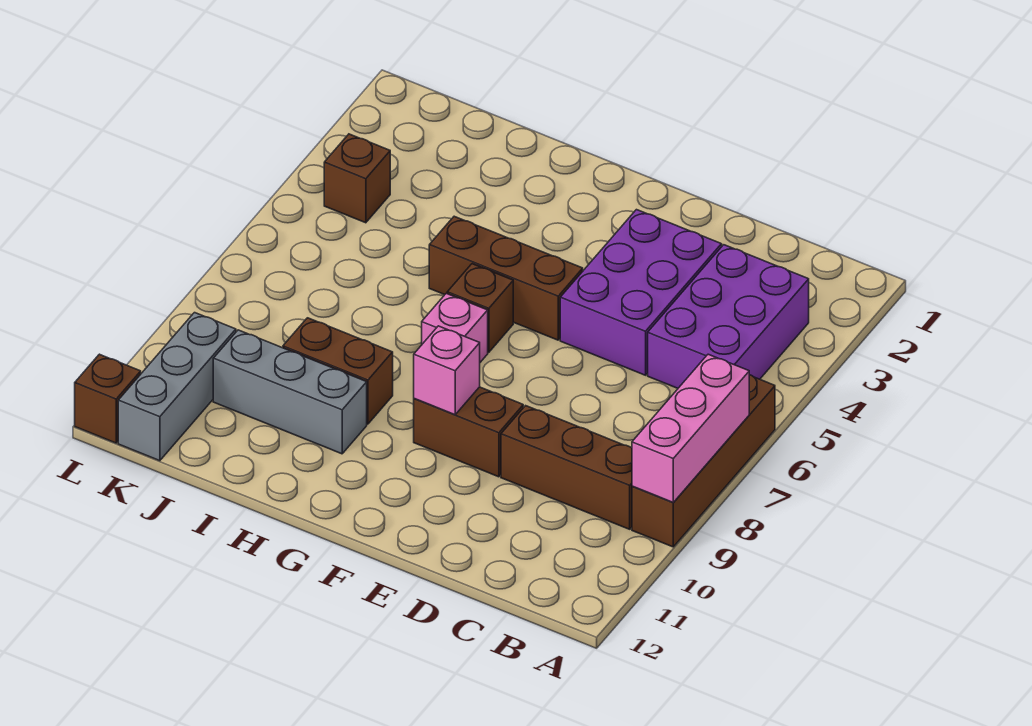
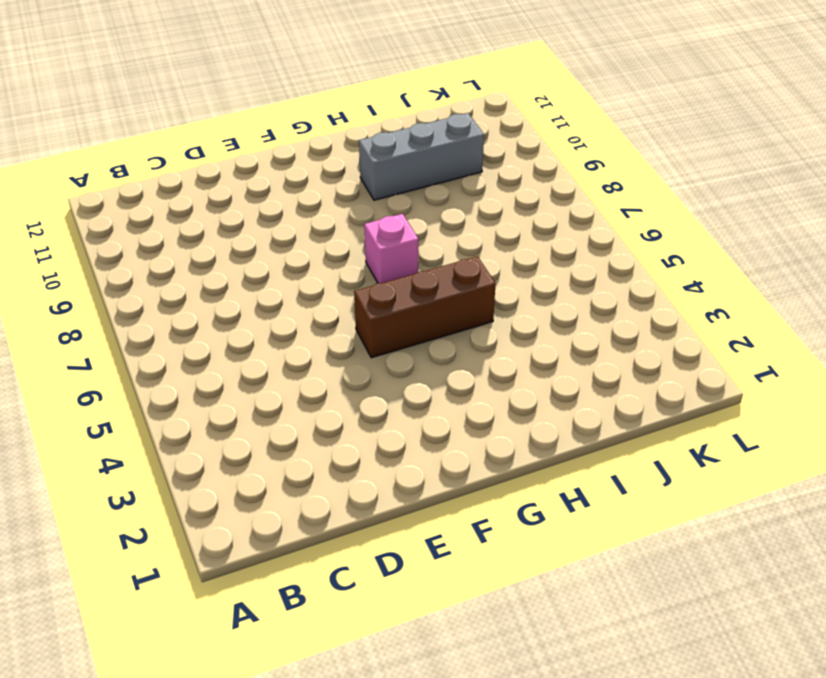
none -> brown 1x4 brick [632,375,775,547]
none -> purple 2x3 brick [648,245,809,388]
none -> brown 1x3 brick [501,406,632,529]

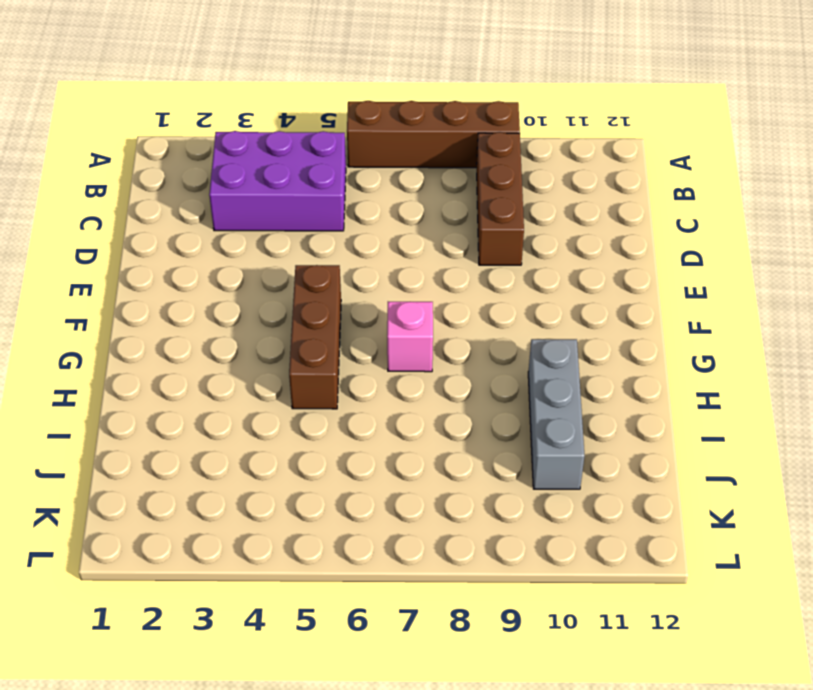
none -> purple 2x3 brick [560,210,722,375]
none -> brown 1x2 brick [414,387,523,477]
none -> brown 1x1 brick [447,264,513,352]

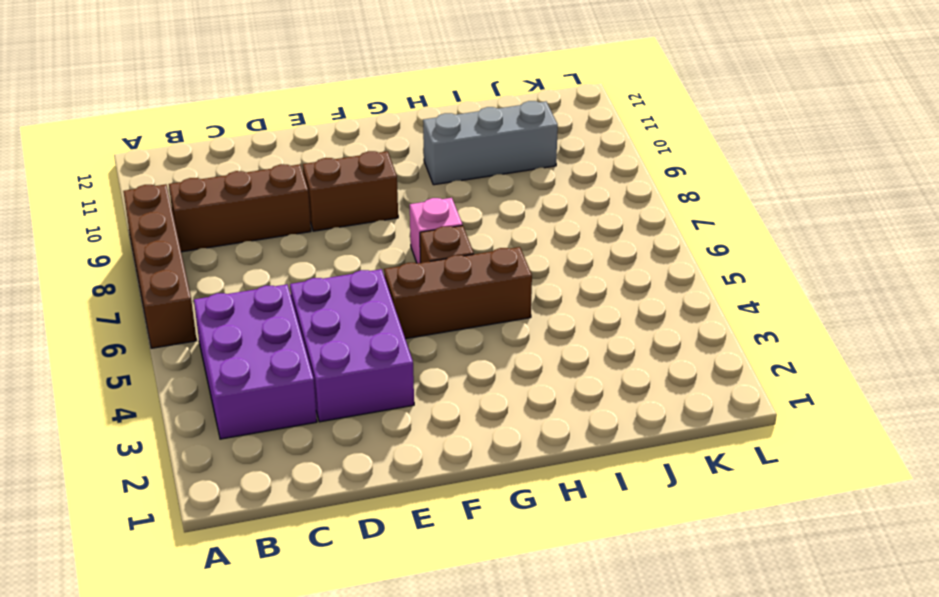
none -> brown 1x2 brick [283,318,393,424]
none -> brown 1x1 brick [324,134,390,223]
none -> grey 1x3 brick [118,313,236,461]

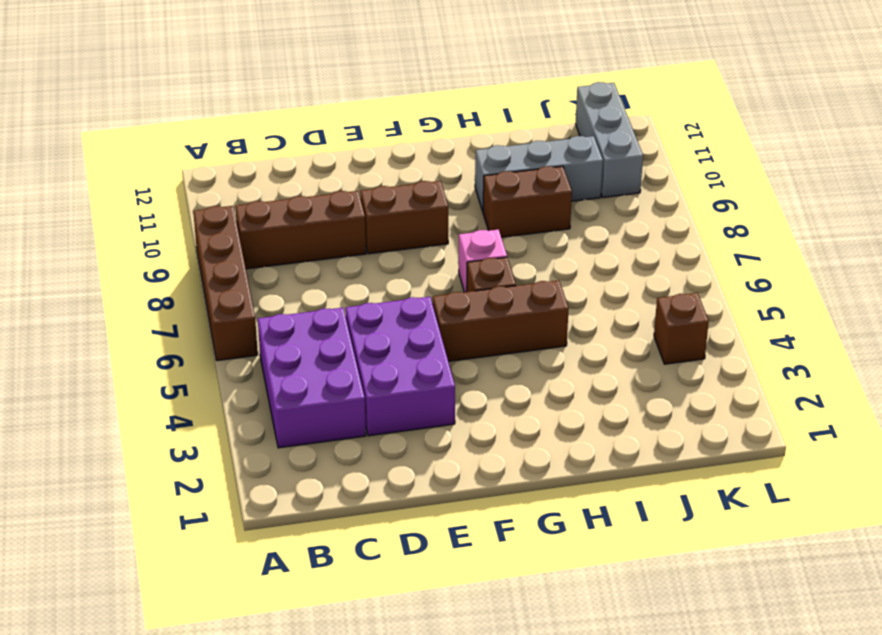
none -> brown 1x1 brick [75,354,141,443]
none -> pink 1x3 brick [632,354,749,503]
none -> pink 1x1 brick [414,326,480,415]

